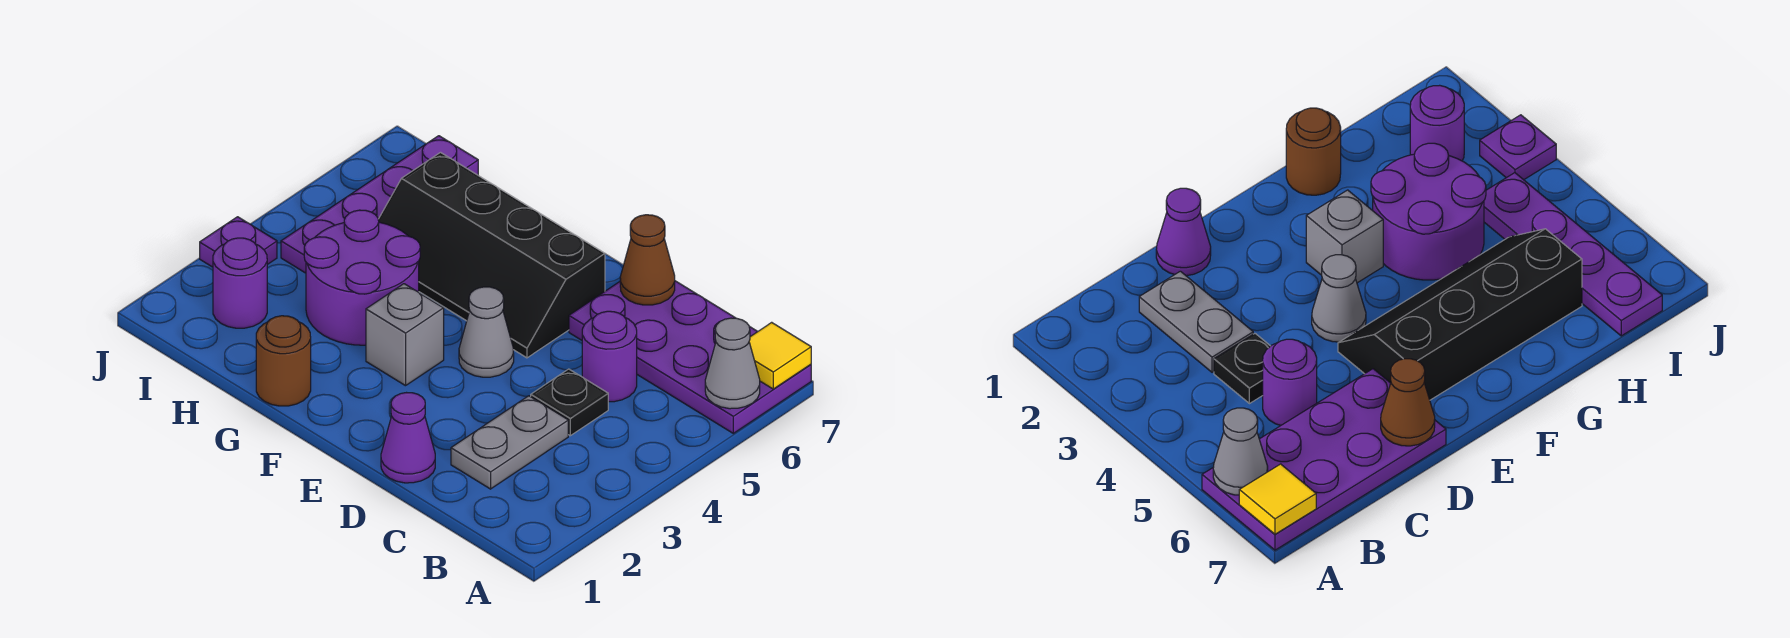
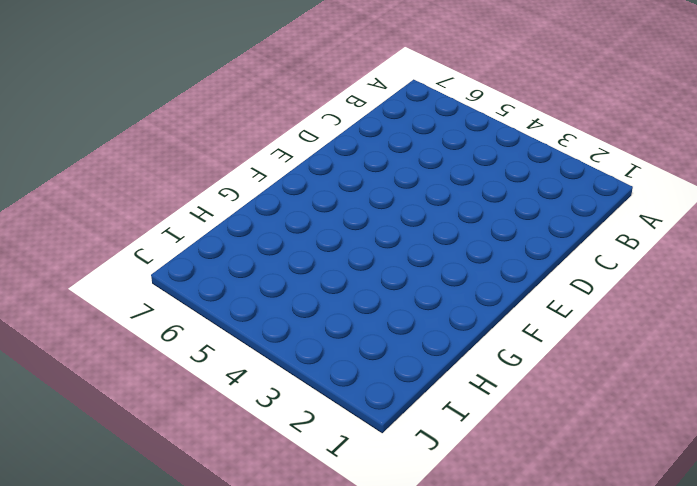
none -> purple 2x4 plate [569,281,811,433]
none -> grey 1x2 plate [451,396,568,489]
none -> black 1x1 plate [530,369,608,436]

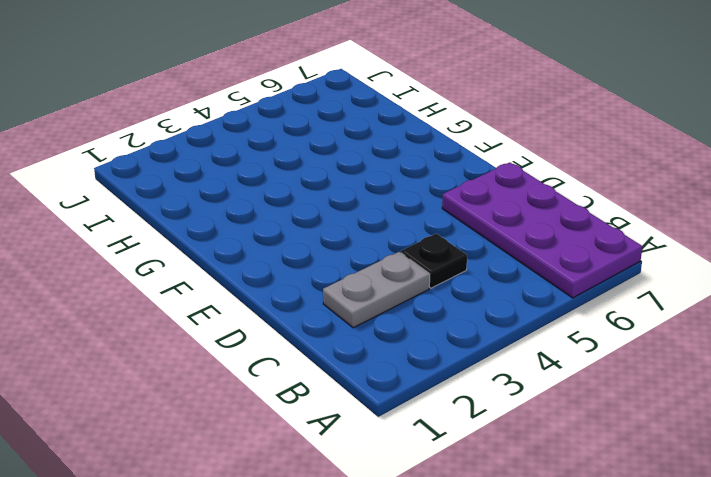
none -> purple 1x1 round brick [582,311,637,402]
none -> purple 1x1 cone [381,393,435,483]
none -> grey 1x1 cone [459,287,514,377]

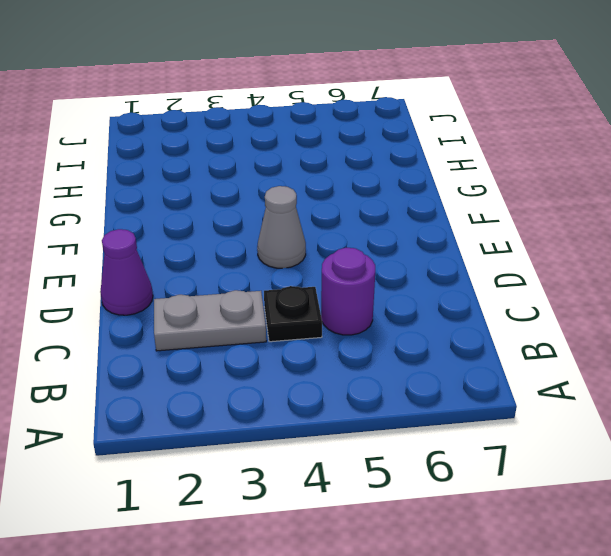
none -> purple 2x4 plate [569,281,811,433]
none -> black 2x4 slope [378,153,605,358]
none -> grey 1x1 brick [366,284,444,386]

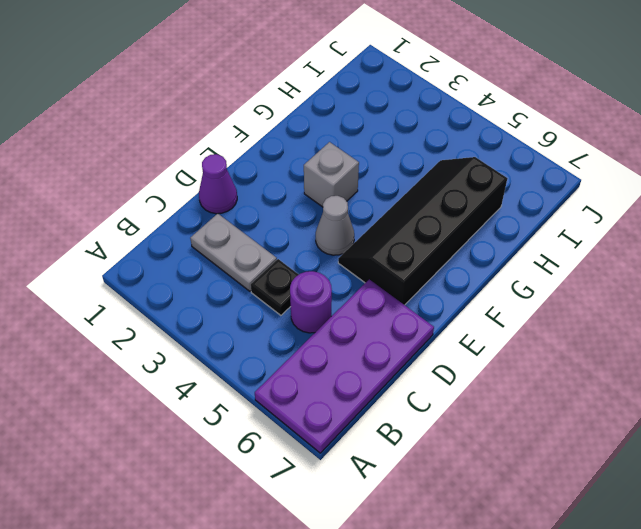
none -> brown 1x1 round brick [256,316,311,406]
none -> purple 2x2 round brick [304,210,420,345]
none -> purple 1x1 round brick [213,238,267,328]

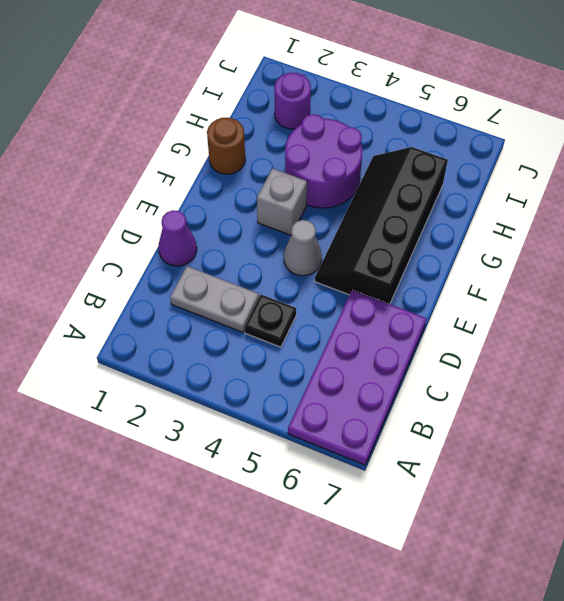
none -> purple 1x1 round brick [582,311,637,402]
none -> purple 1x4 plate [281,136,478,273]
none -> purple 1x1 plate [200,217,277,267]

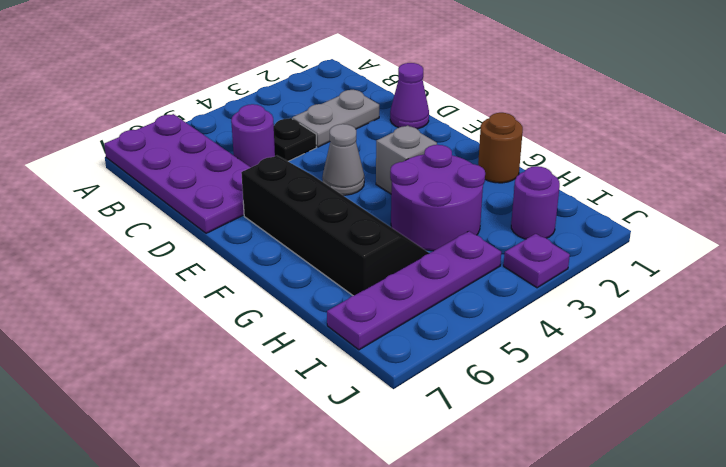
none -> grey 1x1 cone [705,318,760,409]
none -> yellow 1x1 tile [749,322,811,389]
none -> brown 1x1 cone [620,215,675,305]

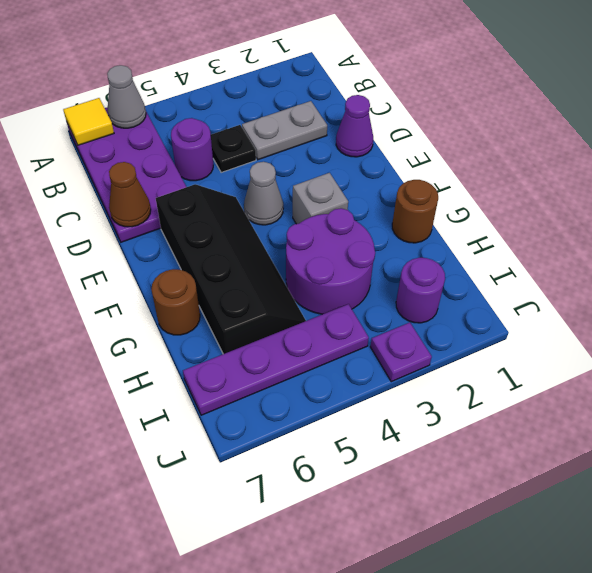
brown 1x1 round brick [151,269,200,335] -> none

